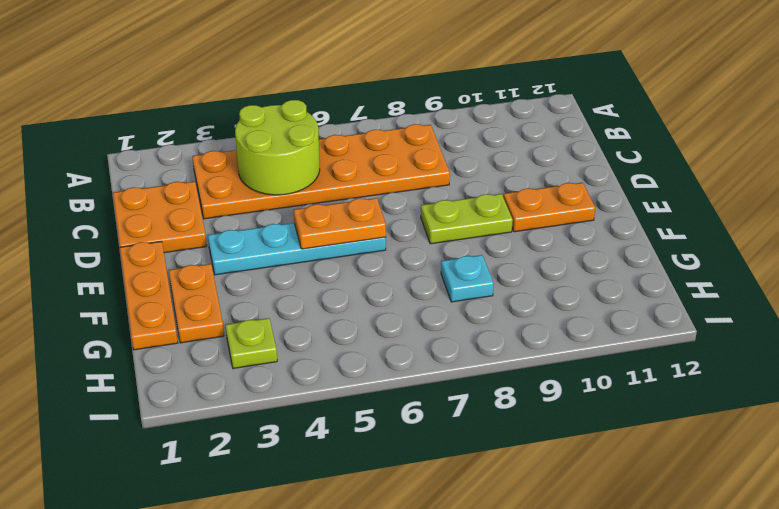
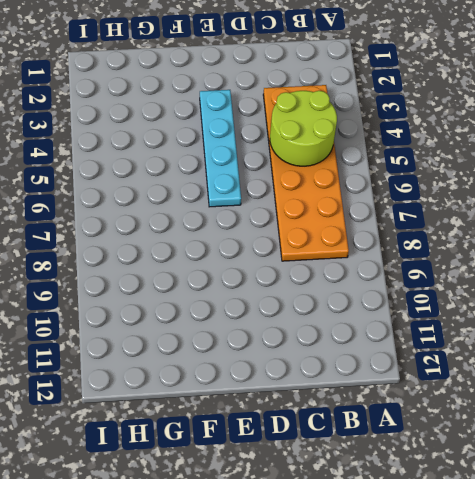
none -> orange 2x2 plate [113,182,207,253]
none -> orange 1x3 plate [120,241,178,350]

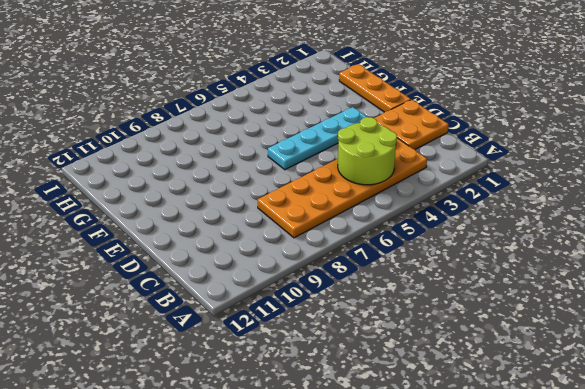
none -> lime 1x2 plate [421,194,513,244]
none -> orange 1x2 plate [503,183,595,232]

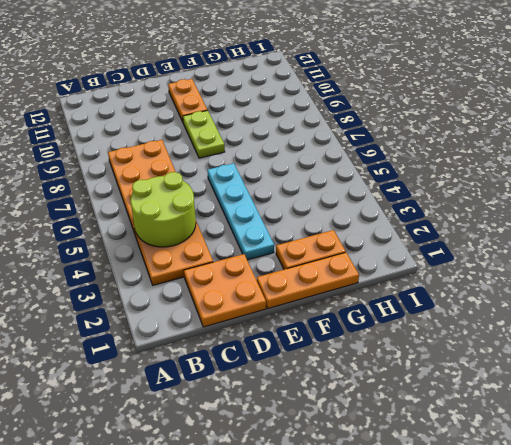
none -> cyan 1x1 plate [441,255,494,302]
none -> lime 1x1 plate [225,318,277,368]

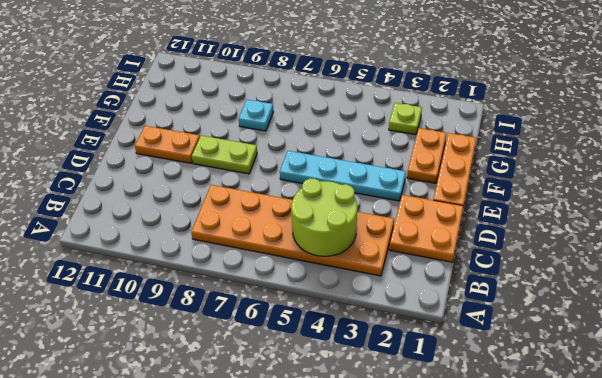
none -> orange 1x2 plate [294,198,386,249]

